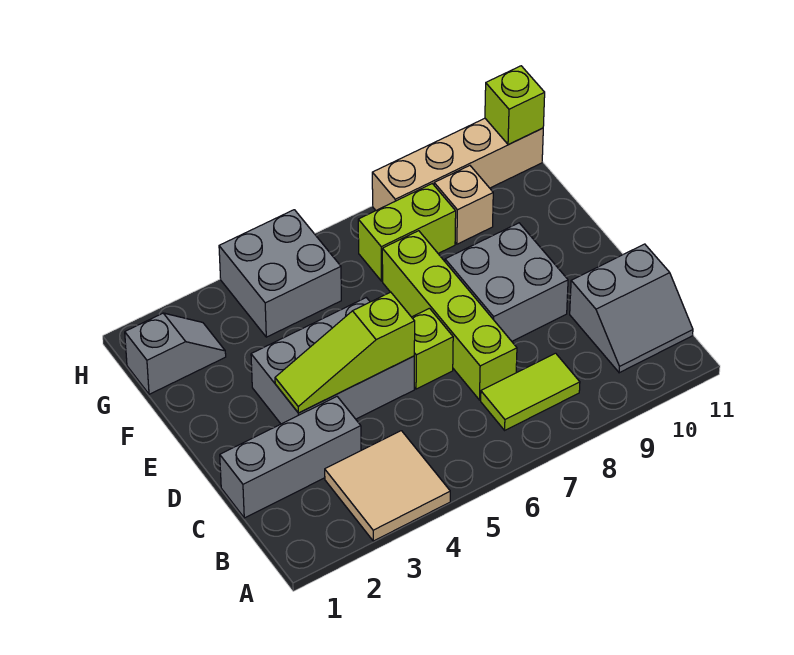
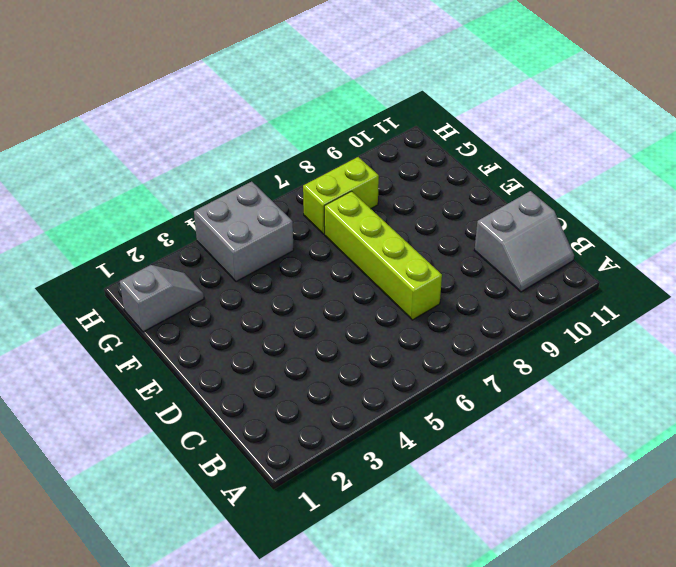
none -> tan 2x2 tile [325,431,450,541]
none -> lime 1x2 tile [481,353,580,430]
none -> grey 1x3 brick [220,397,361,518]

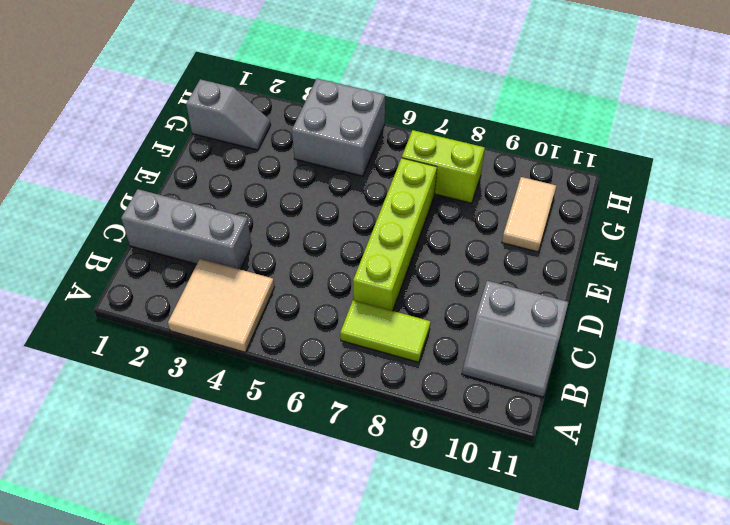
tan 1x2 tile [502,177,556,252] -> none
none -> grey 2x3 brick [251,298,414,424]
none -> lime 1x1 brick [412,308,453,389]
none -> grey 2x2 brick [445,223,568,341]

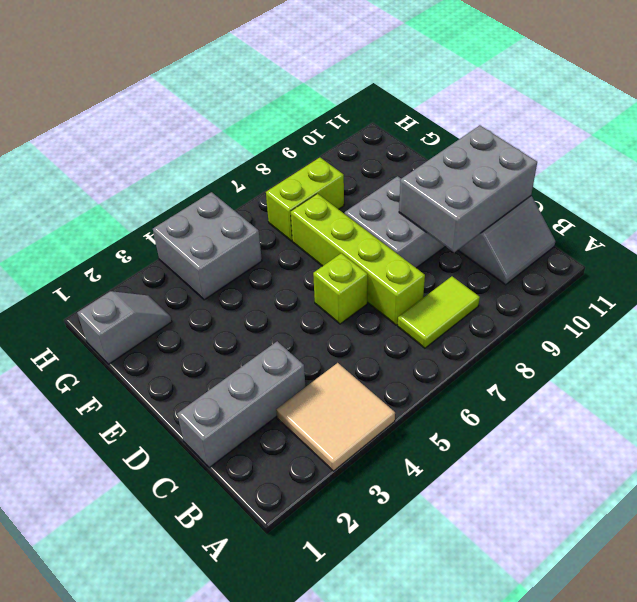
grey 2x3 brick [399,125,537,252] -> grey 2x3 brick moved to [251,298,414,424]
none -> tan 1x1 brick [434,166,493,244]
none -> tan 1x4 brick [372,118,543,210]
none -> lime 1x3 slope [275,292,415,413]

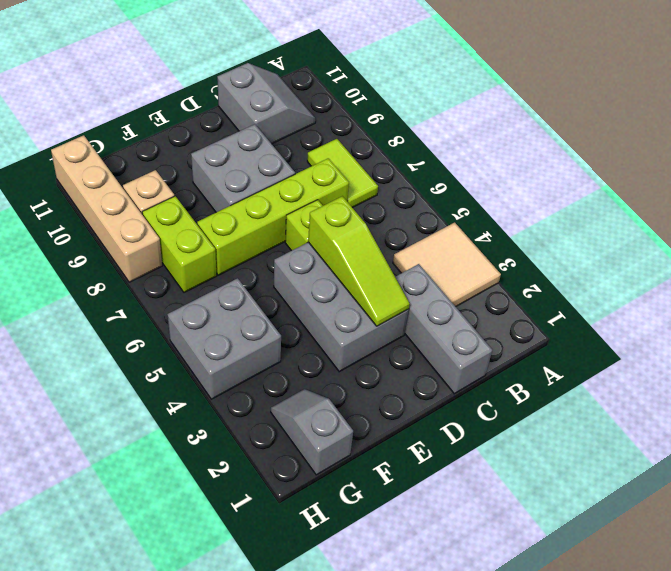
none -> lime 1x1 brick [485,66,545,144]

